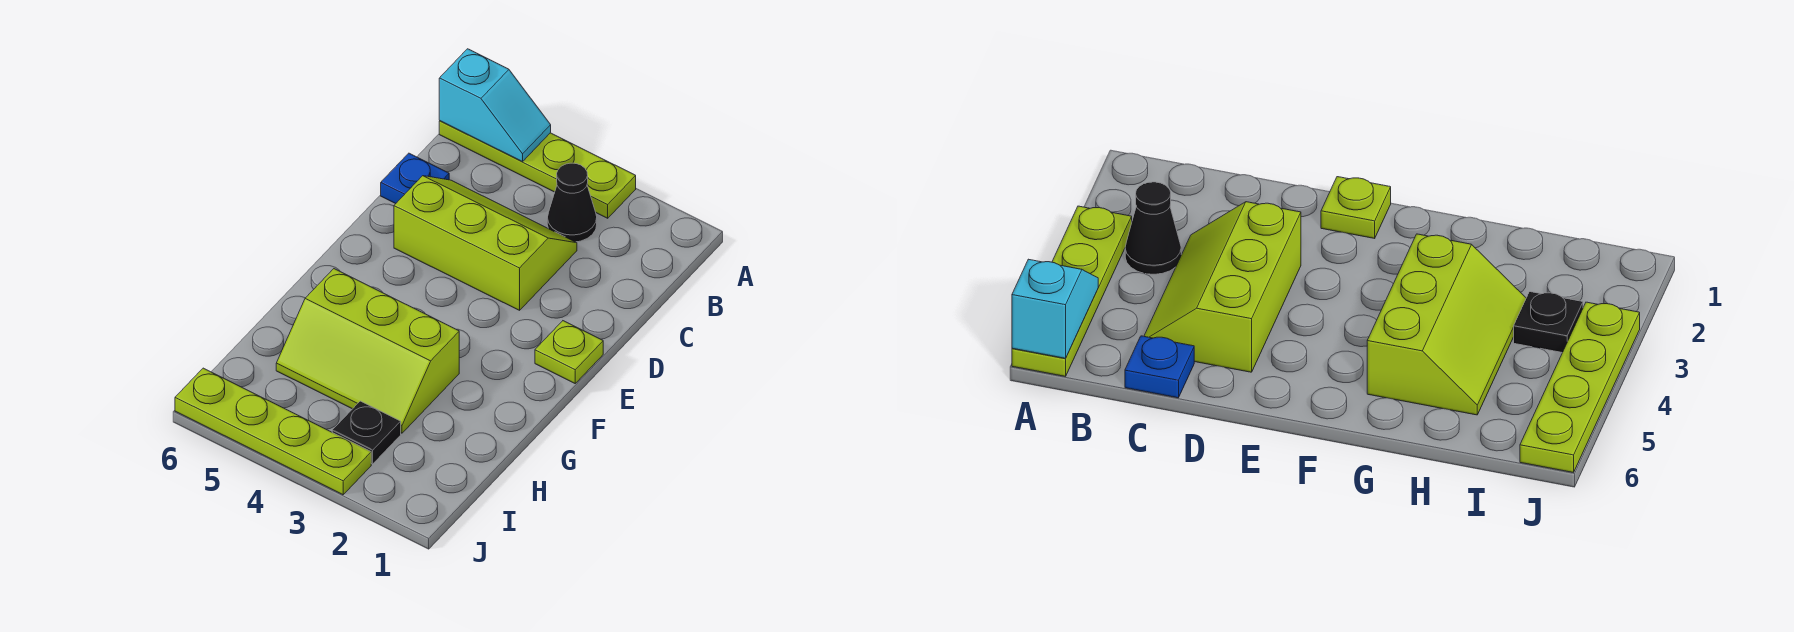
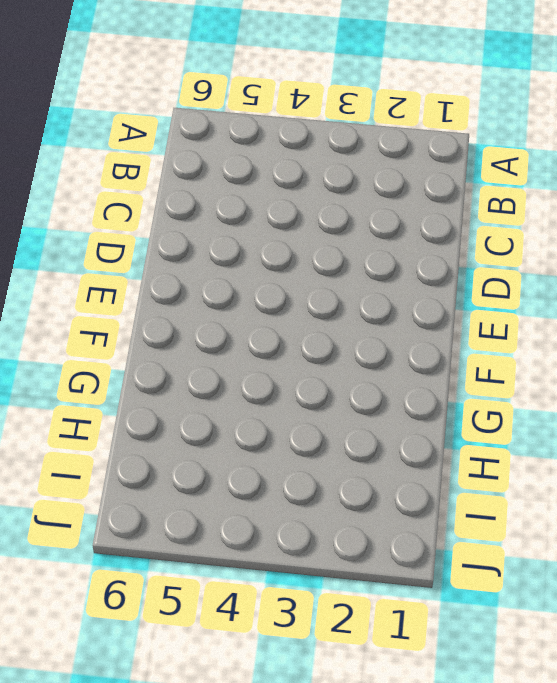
none -> lime 1x4 plate [439,121,636,218]
none -> black 1x1 cone [547,163,597,242]

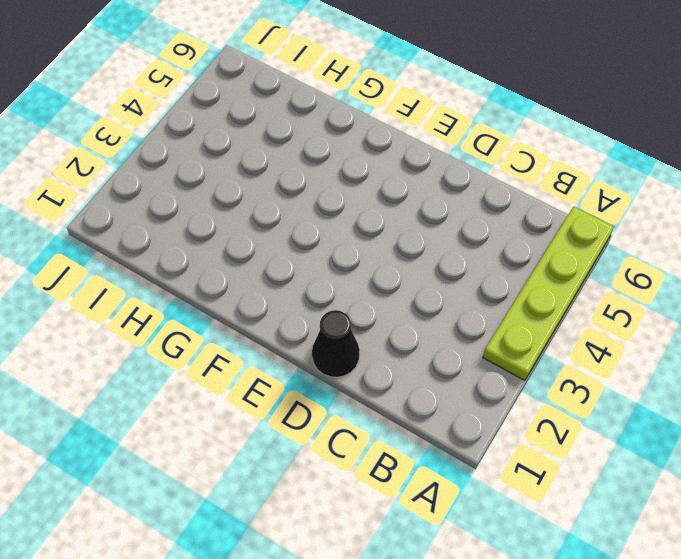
black 1x1 cone [312,310,359,377] -> black 1x1 cone moved to [547,163,597,242]
none -> lime 2x3 slope [394,176,577,310]
none -> blue 1x1 plate [381,153,449,204]

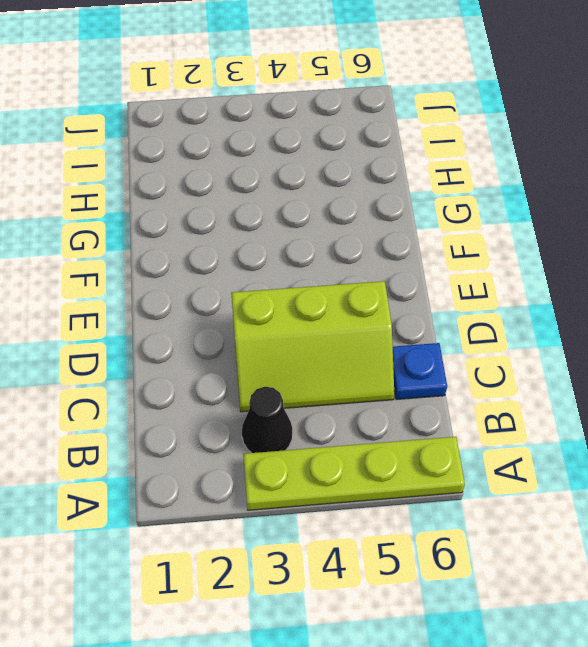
none -> lime 1x1 plate [535,321,603,383]
none -> lime 2x3 slope [276,269,459,433]

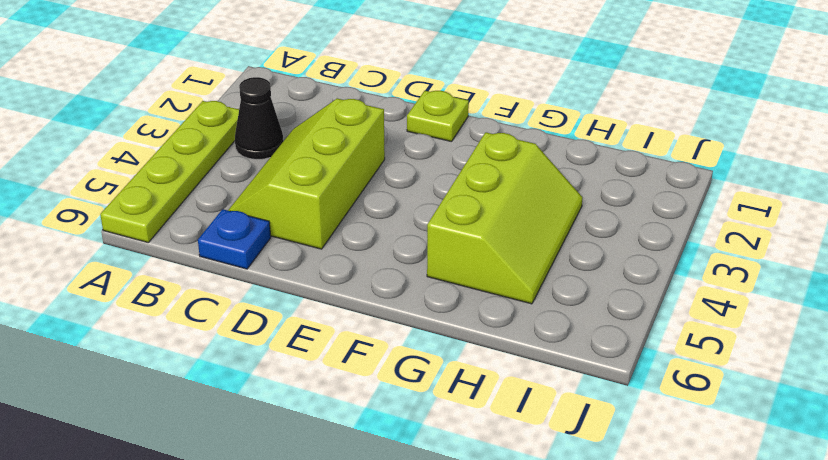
none -> black 1x1 plate [332,401,401,464]
none -> lime 1x4 plate [175,368,371,495]

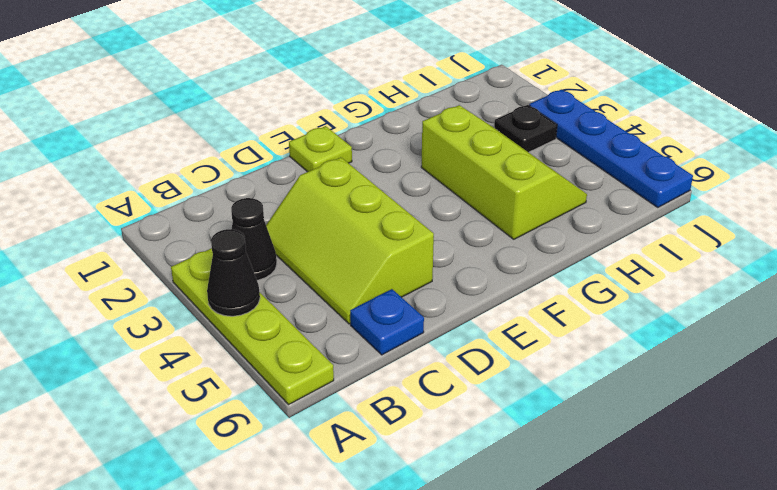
black 1x1 cone [207,229,260,316] -> none
blue 1x4 plate [529,89,693,208] -> lime 1x4 plate [175,368,371,495]
none -> cyan 1x2 slope [439,49,551,162]

